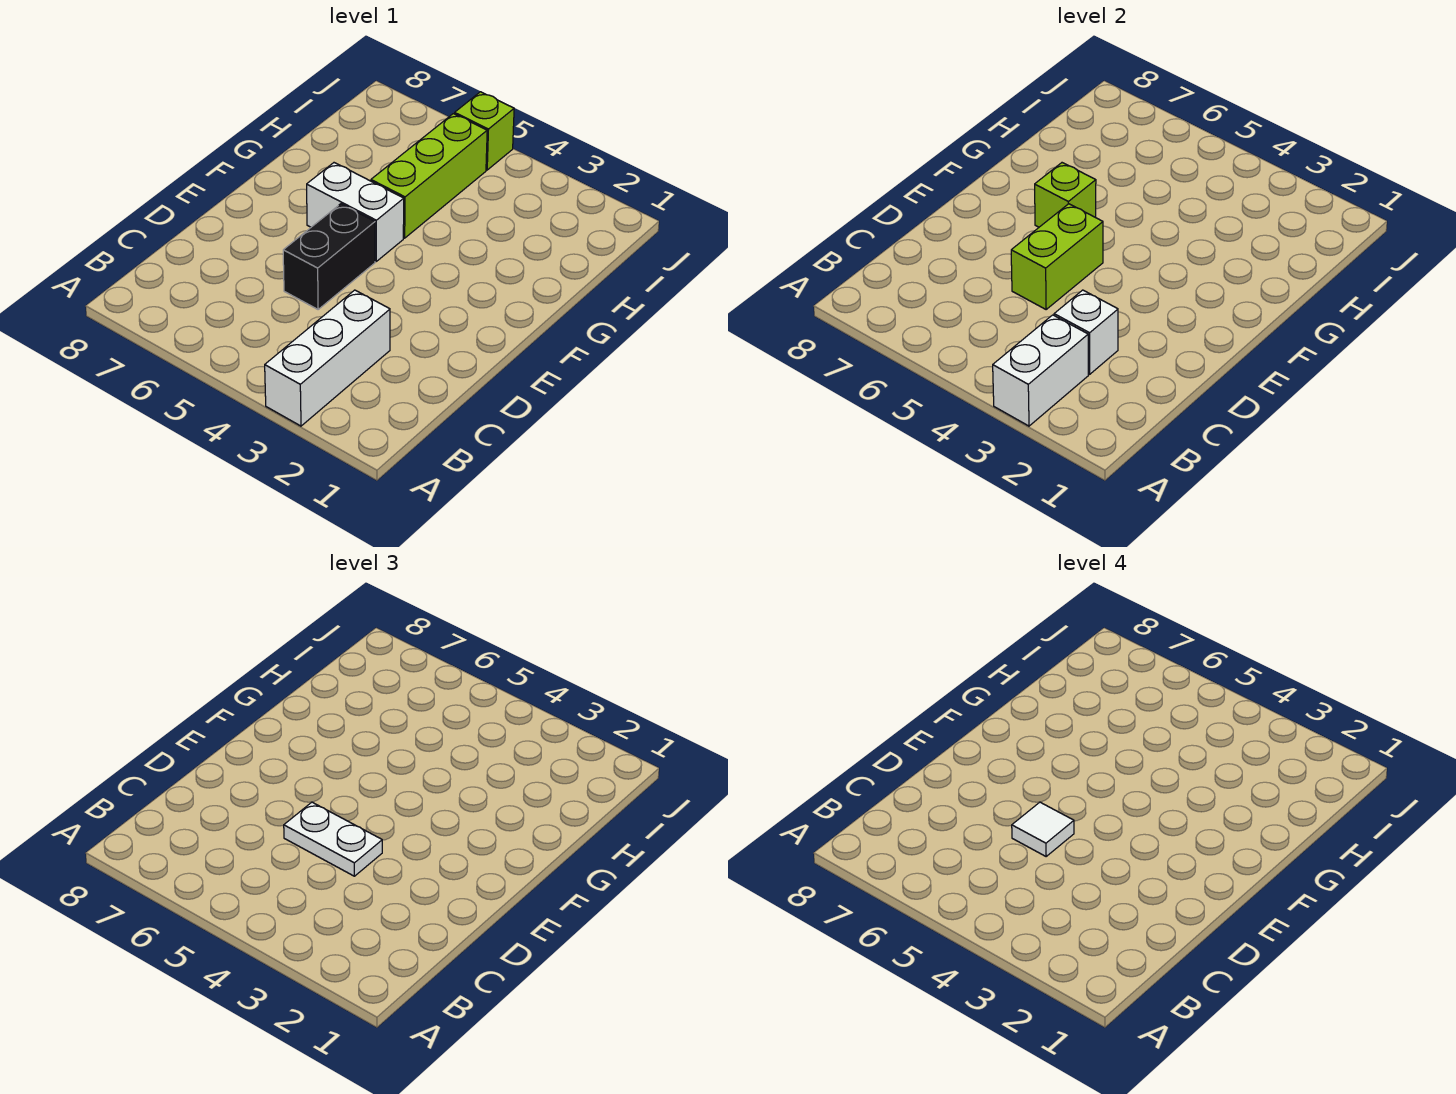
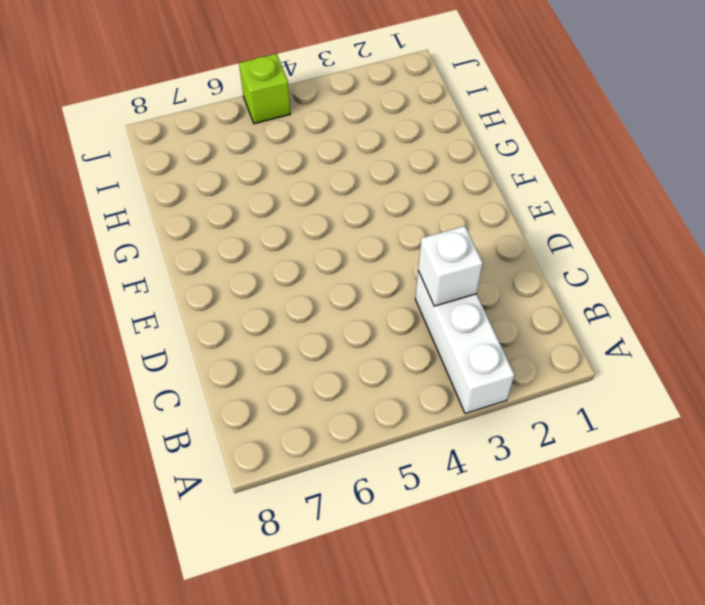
none -> black 1x2 brick [283,204,375,309]
none -> white 1x2 brick [307,163,404,261]

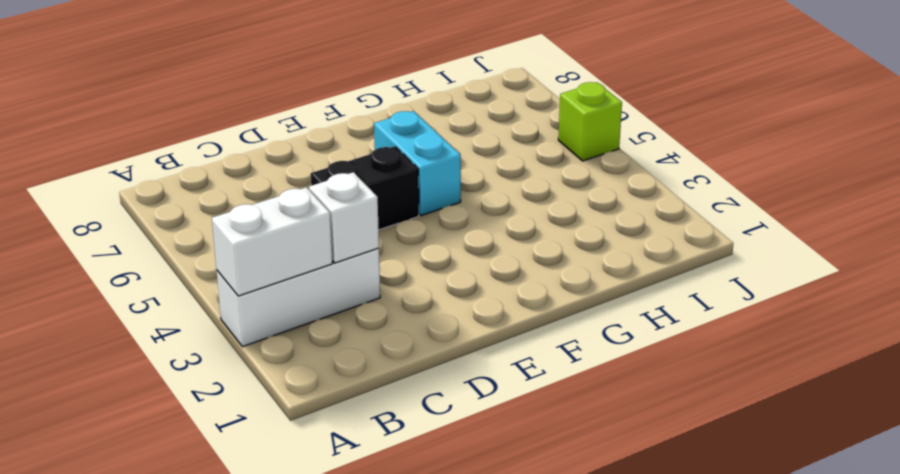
cyan 1x2 brick [374,111,461,216] -> white 1x2 brick [307,163,404,261]
none -> lime 1x3 brick [371,114,487,238]
none -> lime 1x2 brick [1011,204,1103,309]

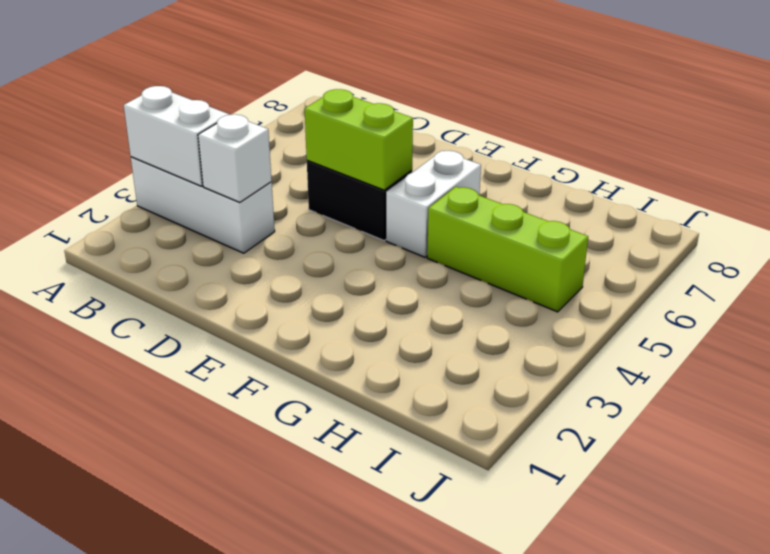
none -> lime 1x1 brick [455,92,514,170]
none -> lime 1x1 brick [1035,163,1096,227]

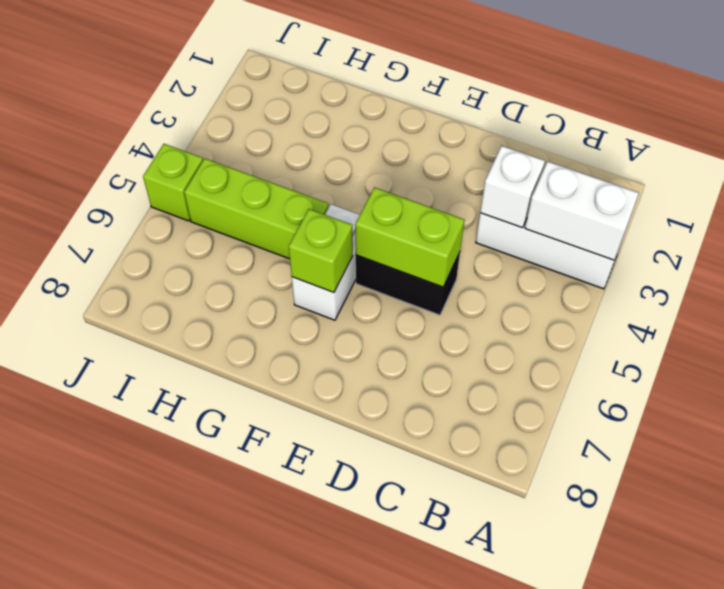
none -> white 1x2 plate [284,802,382,876]
none -> white 1x1 tile [1012,802,1074,856]

